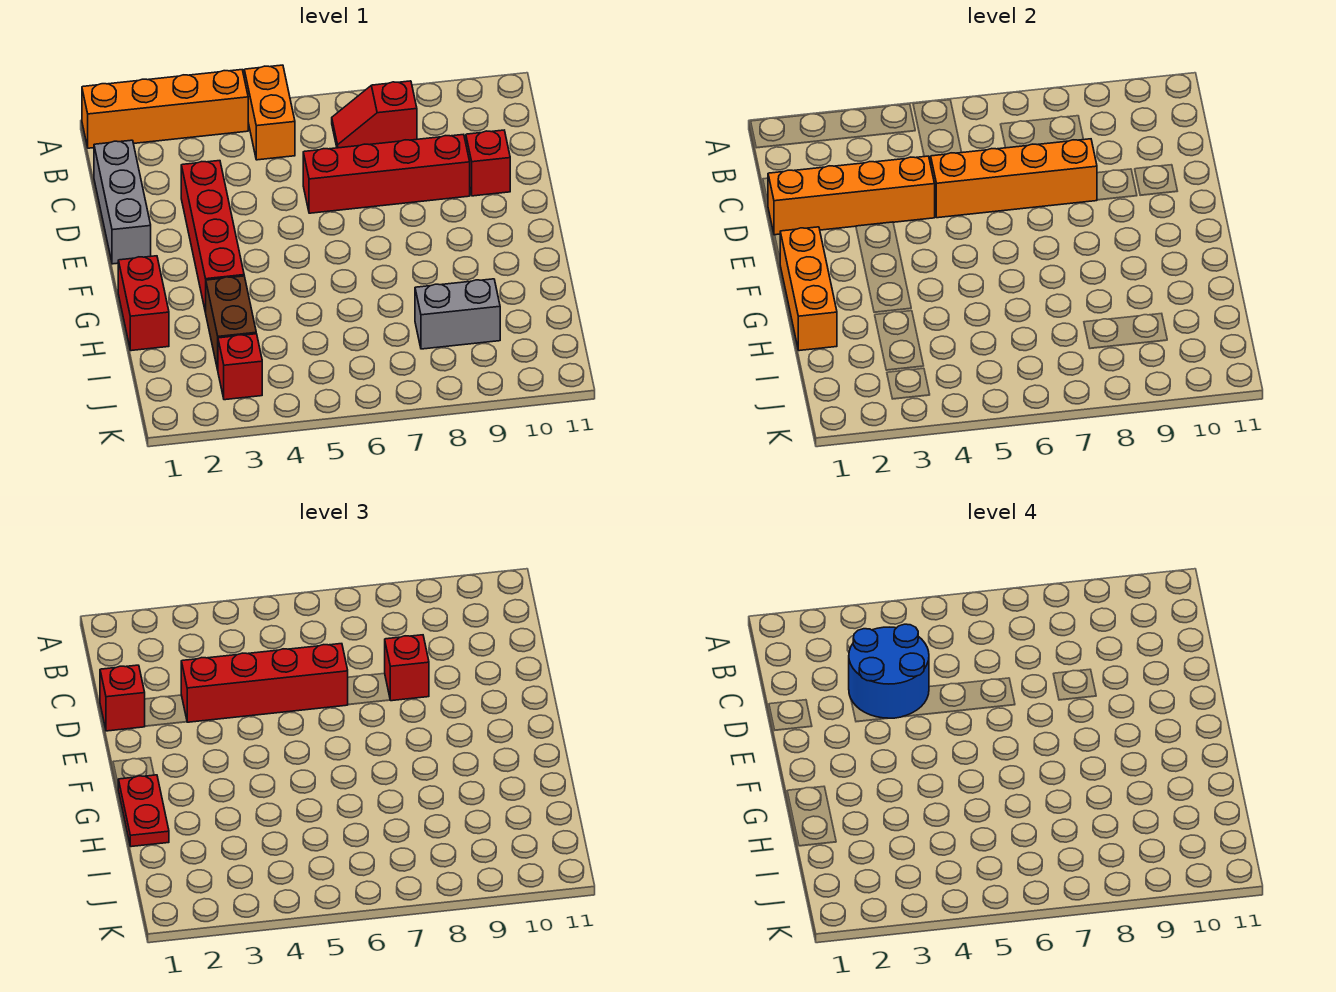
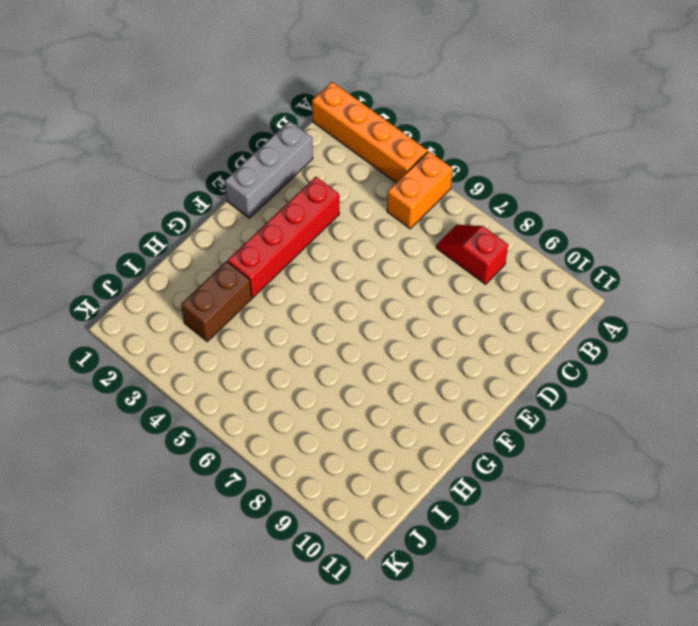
none -> red 1x4 brick [303,134,470,213]
none -> red 1x1 brick [466,130,510,196]
none -> red 1x2 brick [118,256,169,351]

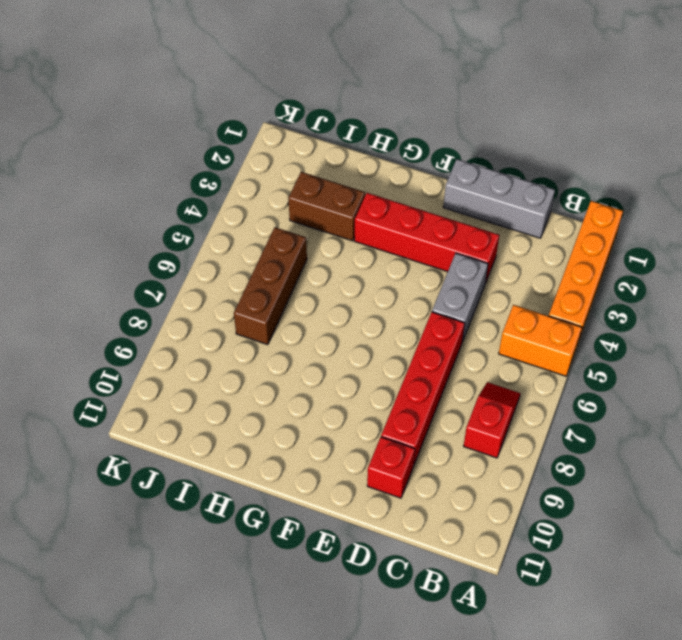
grey 1x2 brick [432,253,488,342] -> grey 1x2 brick moved to [415,279,500,349]
brown 1x3 brick [234,227,307,345] -> none
none -> red 1x2 brick [118,256,169,351]
none -> red 1x1 brick [218,334,262,400]
none -> orange 1x4 brick [768,156,935,235]

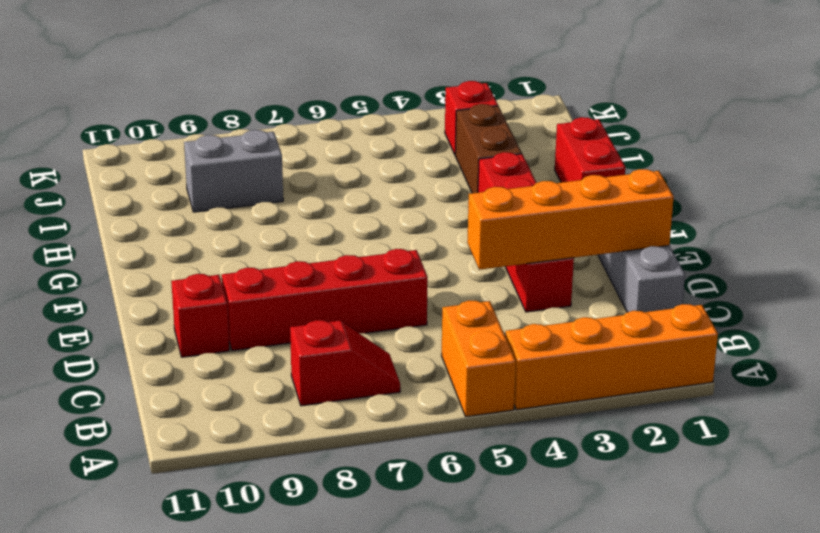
none -> orange 1x4 brick [931,139,1097,218]
none -> orange 1x3 brick [780,227,837,351]
none -> red 1x1 brick [100,665,145,731]

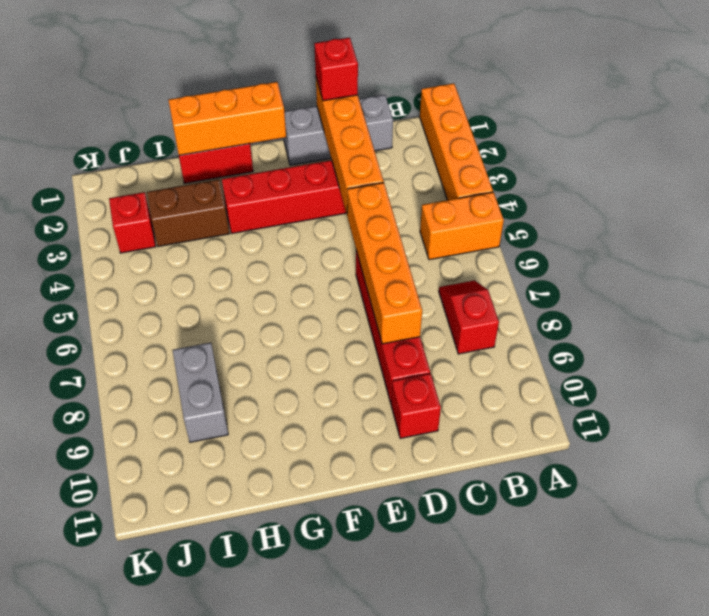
none -> red 1x4 brick [181,644,348,722]
none -> red 1x1 brick [385,635,429,701]
none -> red 1x2 plate [118,775,169,847]

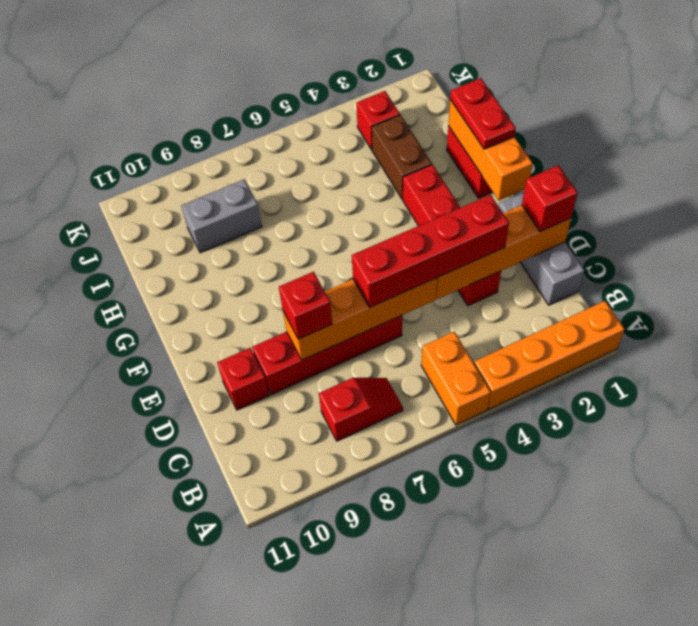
none -> blue 2x2 round brick [849,624,929,718]

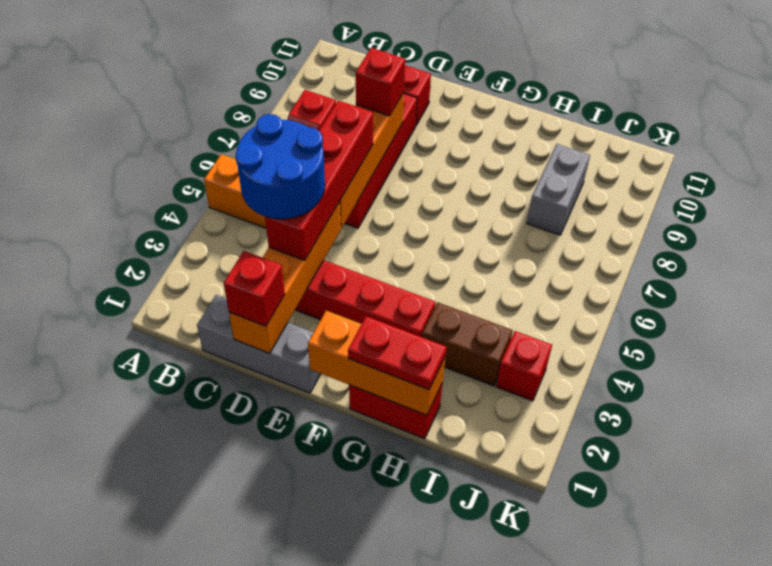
none -> orange 1x4 brick [82,70,248,148]

